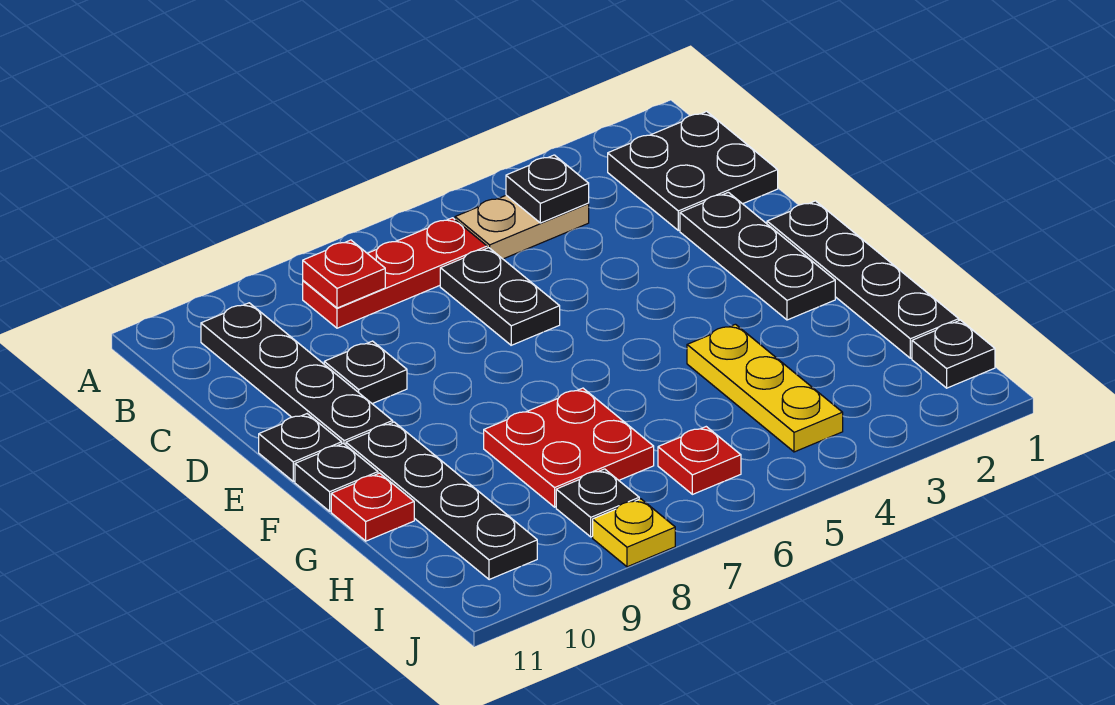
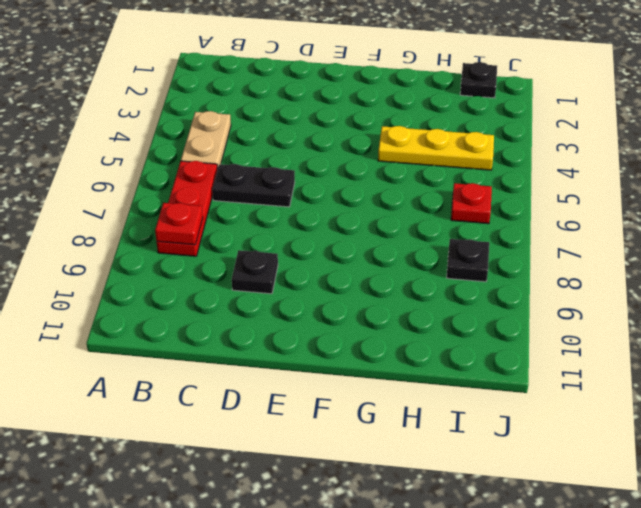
none -> black 2x2 plate [608,111,778,230]
none -> black 1x4 plate [201,303,393,445]
none -> black 1x3 plate [680,192,835,320]

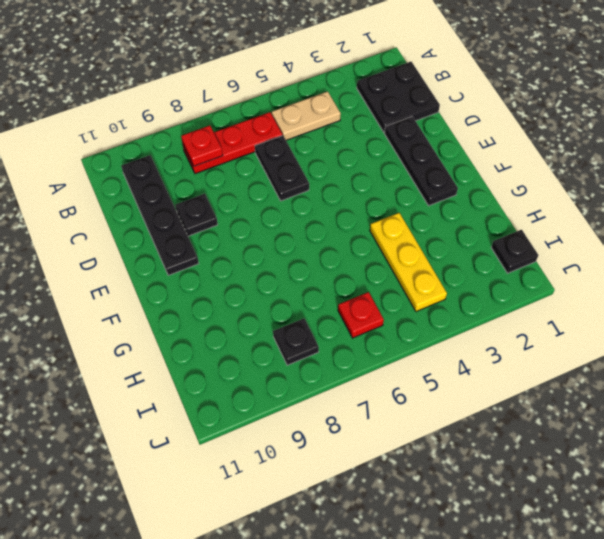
none -> black 1x4 plate [767,201,959,358]
none -> black 1x1 plate [259,414,342,481]
none -> black 1x4 plate [346,422,537,580]

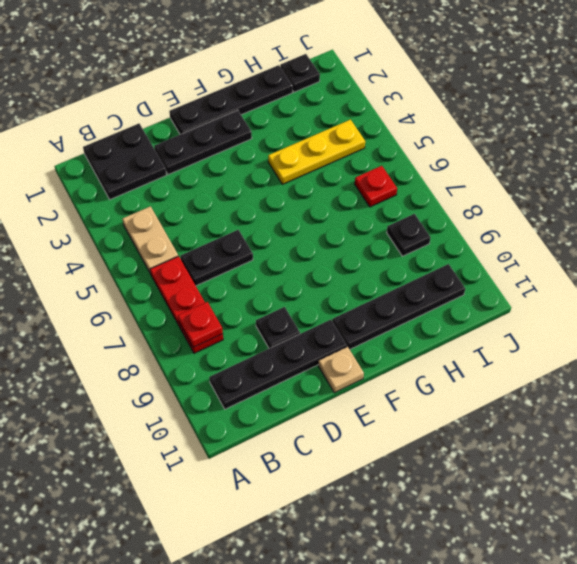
tan 1x1 plate [318,347,364,393] -> black 1x1 plate [259,414,342,481]
none -> black 1x1 plate [295,443,378,511]
none -> red 2x2 plate [484,388,654,507]
none -> red 1x1 plate [331,473,414,541]

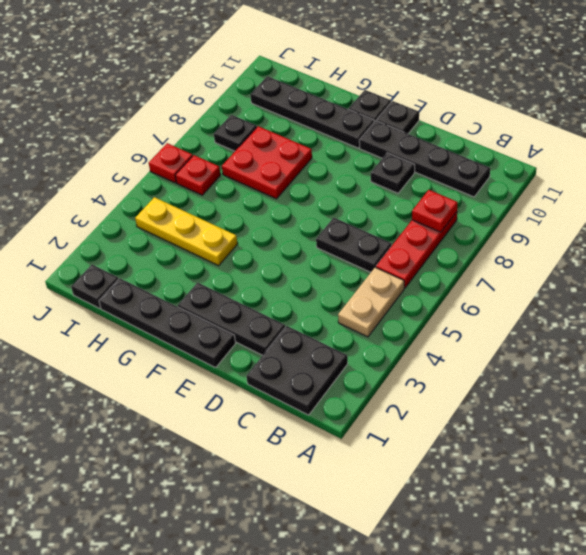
red 1x1 plate [149,143,193,183] -> red 1x1 plate moved to [331,473,414,541]
none -> yellow 1x1 plate [593,499,675,567]
none -> black 1x1 plate [506,155,589,223]

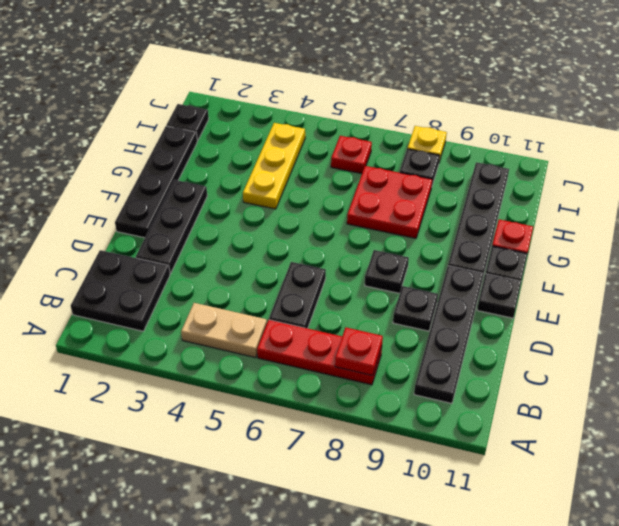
black 1x1 plate [365,250,409,293] -> black 1x1 plate moved to [506,155,589,223]

